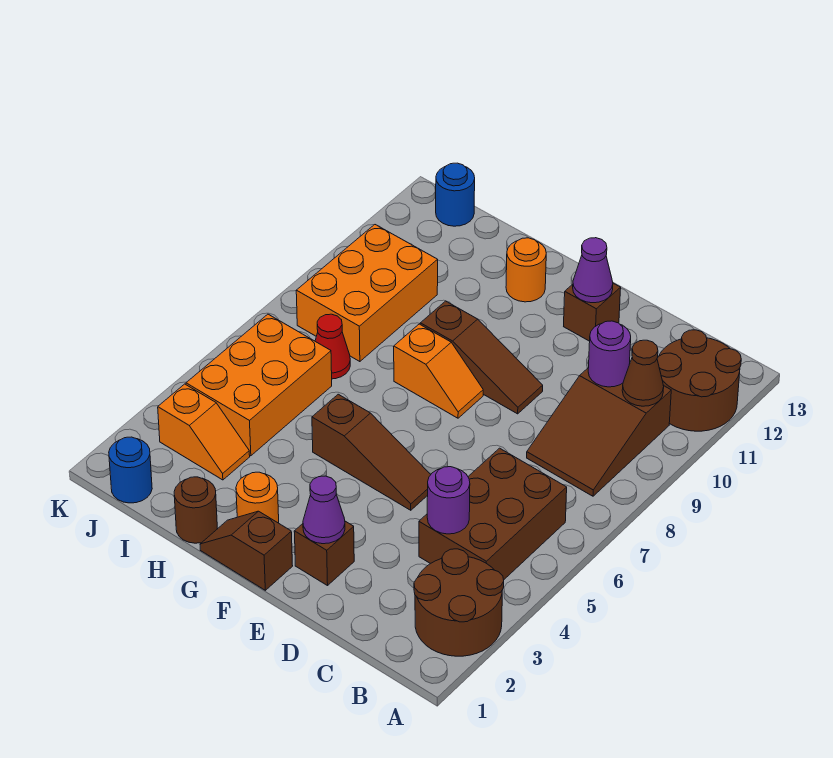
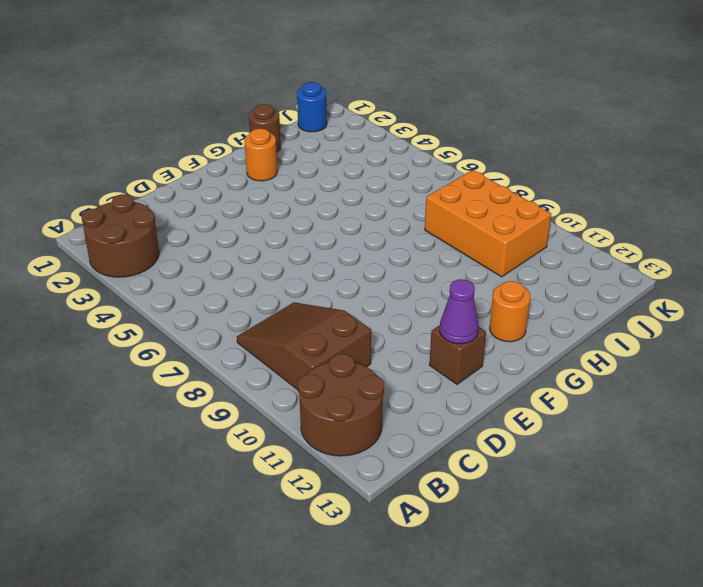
none -> brown 2x3 brick [419,448,567,580]
none -> brown 1x1 brick [294,521,354,586]
none -> brown 1x3 slope [312,394,431,510]

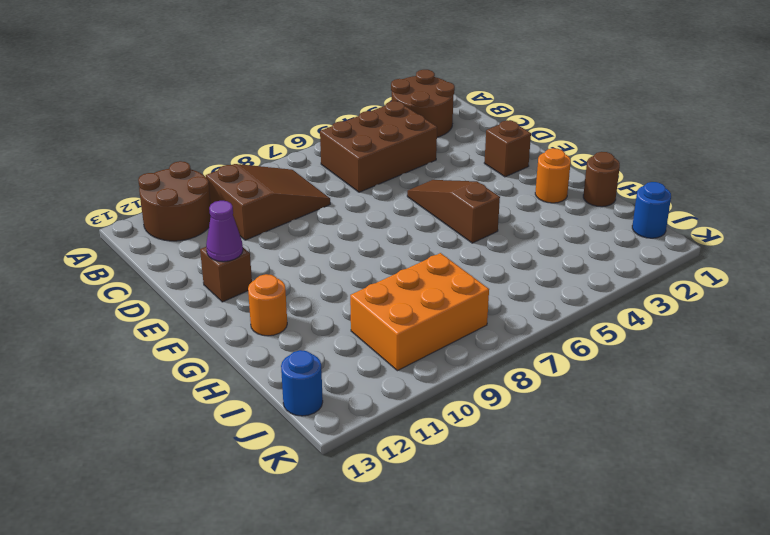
none -> brown 1x3 slope [420,301,543,414]
none -> brown 1x2 slope [200,511,293,590]
none -> orange 1x2 slope [394,324,483,418]

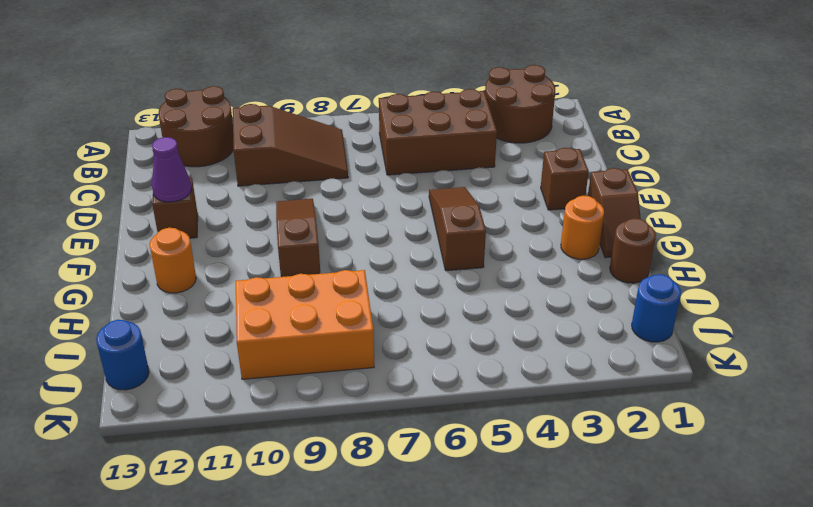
none -> orange 1x2 slope [394,324,483,418]
none -> orange 1x2 slope [158,384,250,480]
none -> orange 2x3 brick [186,314,332,456]

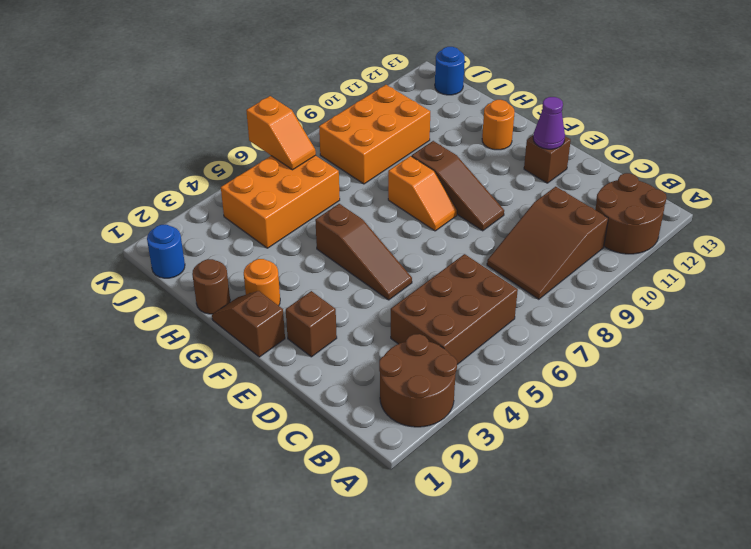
orange 1x2 slope [246,96,316,170] -> orange 1x2 slope moved to [158,384,250,480]
none -> red 1x1 cone [315,314,350,379]
none -> brown 1x1 cone [622,340,664,406]
none -> purple 1x1 round brick [427,467,470,534]

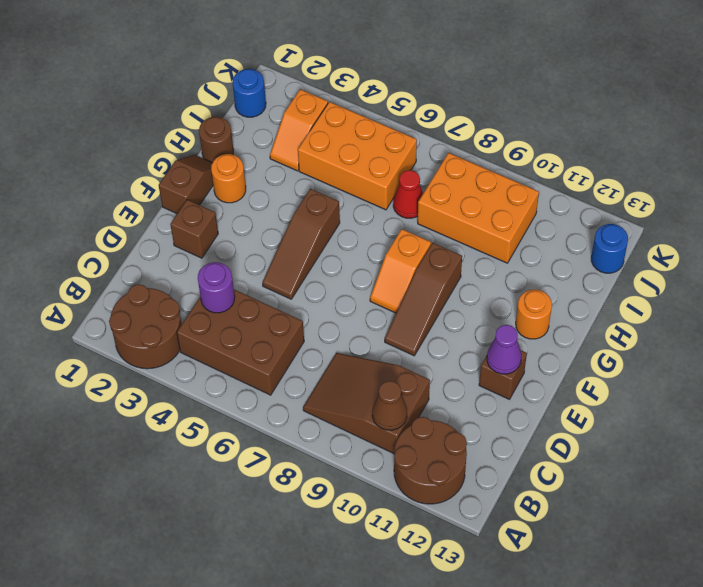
none -> purple 1x1 round brick [588,321,631,387]
none -> purple 1x1 cone [303,476,345,544]

